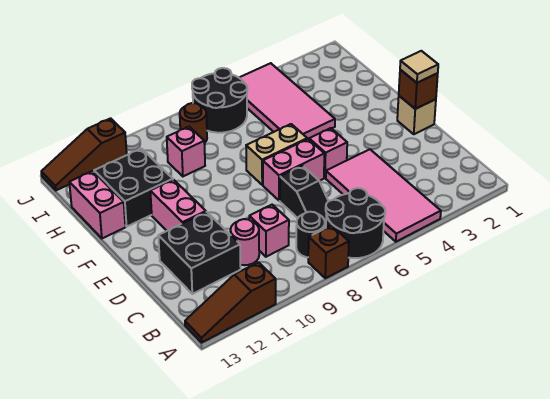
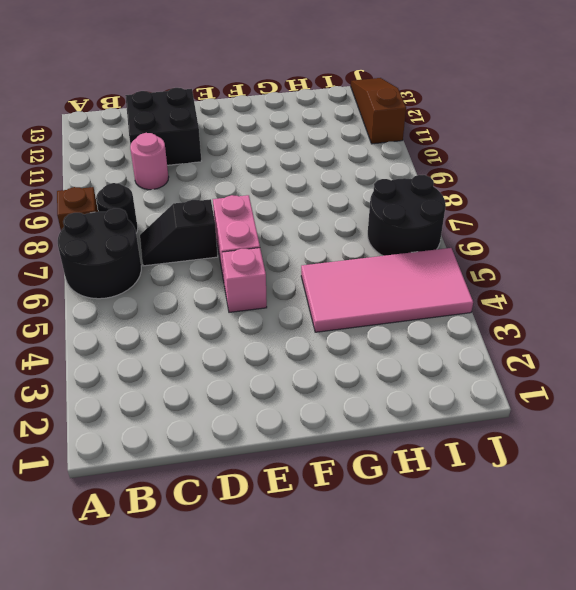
none -> pink 2x4 tile [326,149,441,242]
none -> brown 1x3 slope [185,262,276,342]
none -> pink 1x1 brick [249,205,289,257]

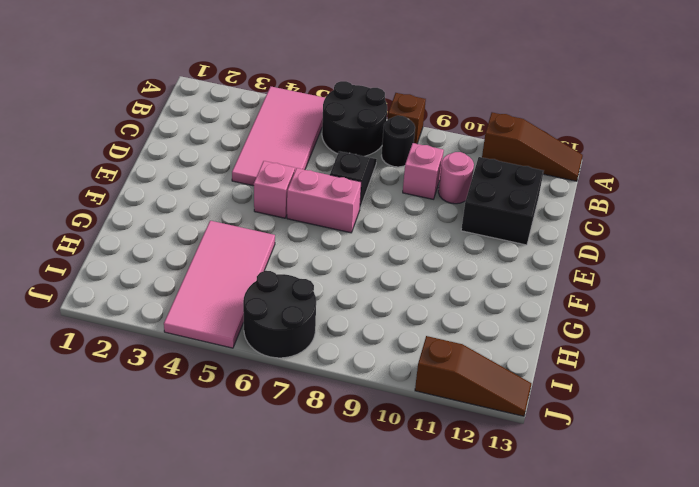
none -> tan 1x1 brick [397,96,436,134]
none -> pink 1x2 brick [150,180,206,231]
none -> tan 1x2 brick [246,124,307,185]

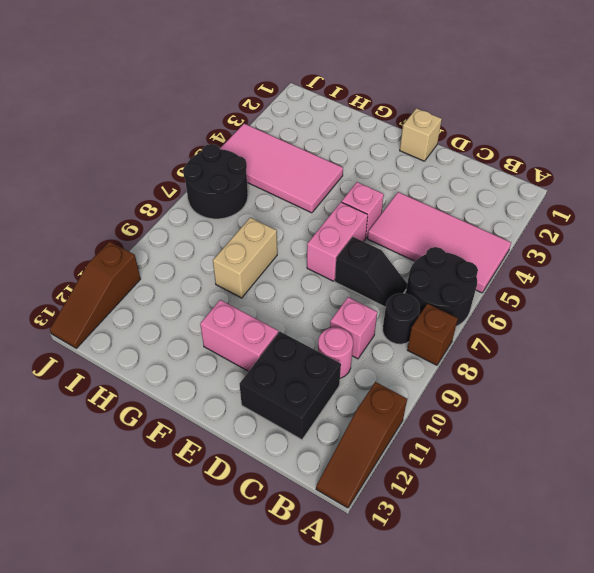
tan 1x2 brick [213,218,277,298] -> tan 1x2 brick moved to [246,124,307,185]
none -> black 2x2 brick [94,149,173,226]
none -> pink 1x2 brick [69,171,125,238]
none -> pink 1x1 brick [167,127,205,176]

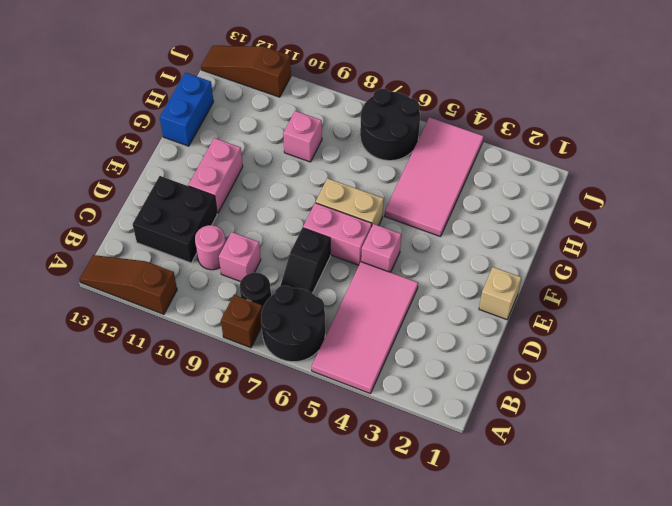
blue 1x2 brick [160,73,213,146] -> pink 1x2 brick [69,171,125,238]
none -> black 2x2 brick [94,149,173,226]
none -> brown 1x1 round brick [180,103,207,143]
none -> brown 1x1 brick [399,70,438,109]

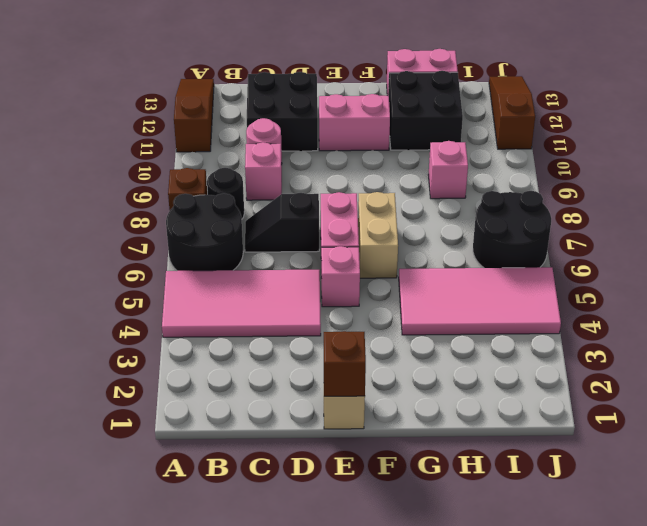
none -> brown 1x1 round brick [180,103,207,143]
none -> tan 1x1 tile [400,51,438,83]

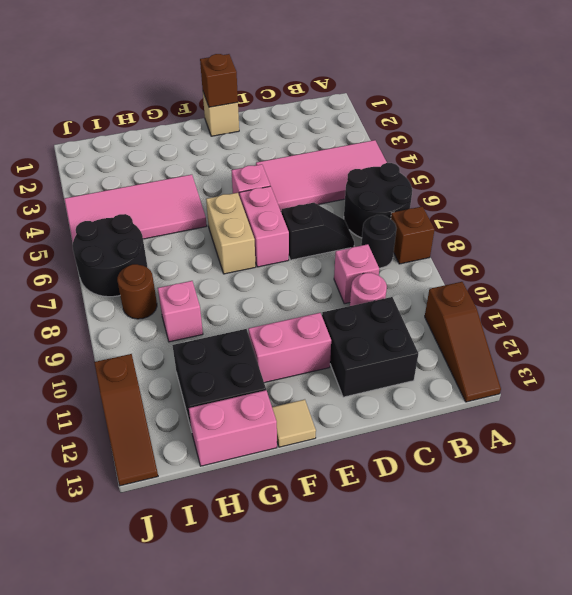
tan 1x1 tile [272,399,316,447] -> tan 1x1 tile moved to [400,51,438,83]

